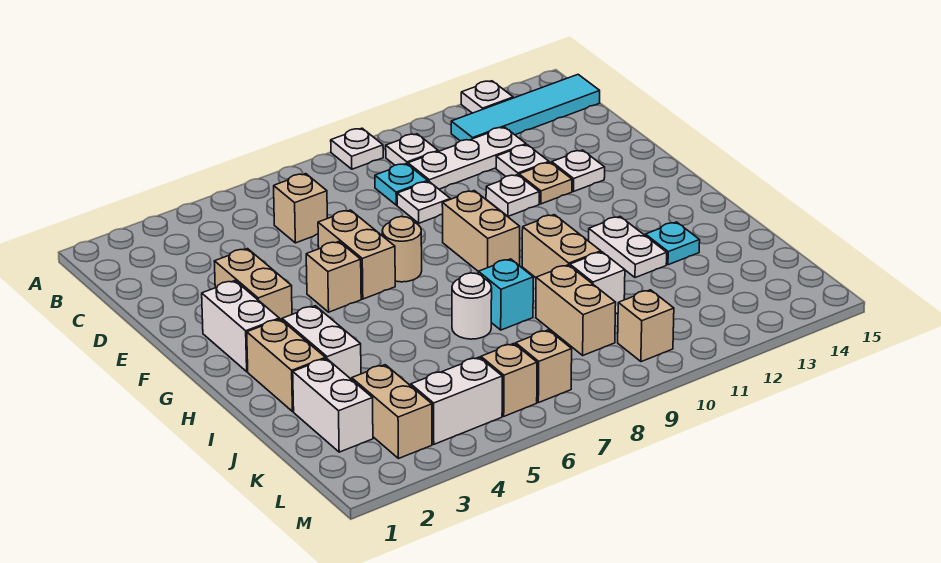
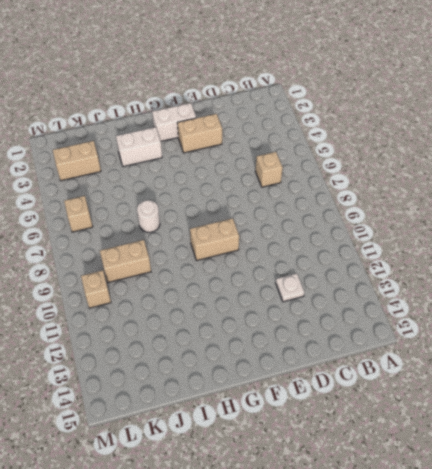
none -> white 1x1 plate [331,128,383,169]
none -> white 1x1 plate [461,81,513,113]
none -> white 1x1 plate [386,134,438,165]
none -> cyan 1x4 tile [451,75,600,141]

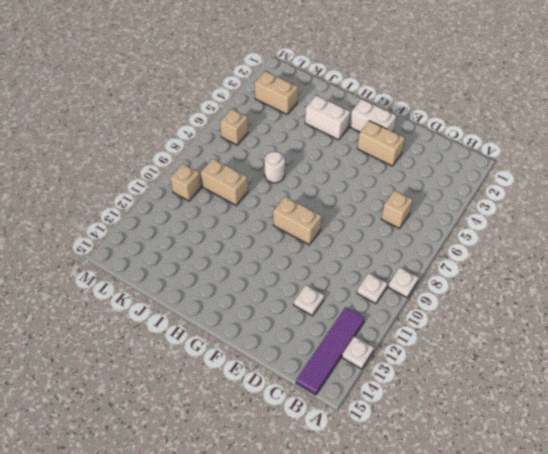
purple 1x4 tile [296,307,365,395] -> cyan 1x4 tile [451,75,600,141]
none -> cyan 1x1 plate [375,164,428,205]
none -> white 1x3 plate [408,127,526,189]
none -> white 1x1 plate [397,181,450,223]
none -> tan 1x2 brick [318,210,395,299]

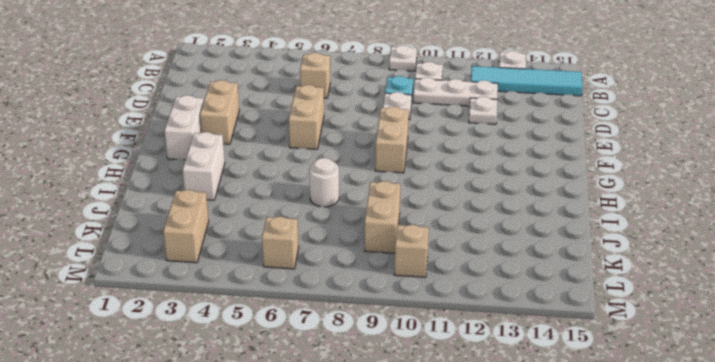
none -> white 1x1 plate [486,175,539,216]
none -> tan 1x1 plate [519,162,572,204]
none -> white 1x1 plate [552,150,605,191]
none -> tan 1x1 brick [306,242,361,312]

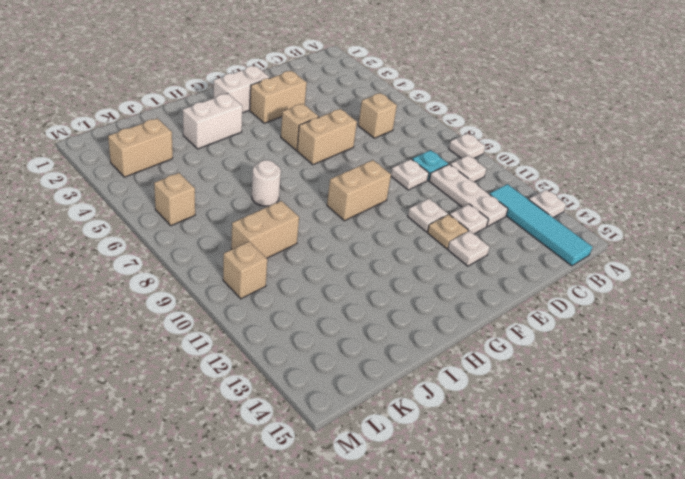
none -> tan 1x1 round brick [382,217,422,282]
none -> tan 1x2 brick [247,319,325,411]
none -> tan 1x2 brick [522,215,601,278]
none -> white 1x2 plate [589,217,667,278]

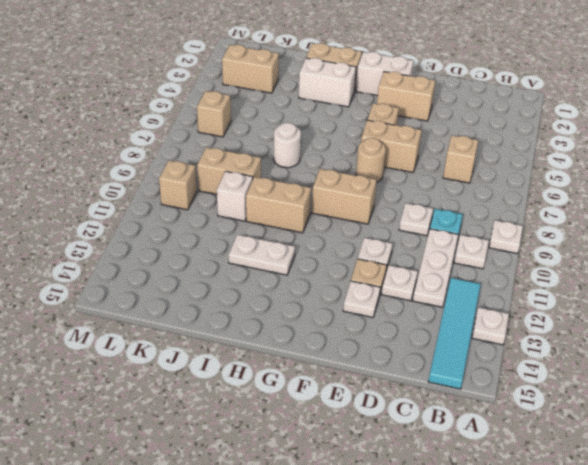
none -> cyan 1x1 brick [478,259,533,330]
none -> cyan 1x1 plate [645,222,700,265]
none -> white 1x2 brick [293,359,373,452]
none -> white 1x2 brick [411,357,502,444]

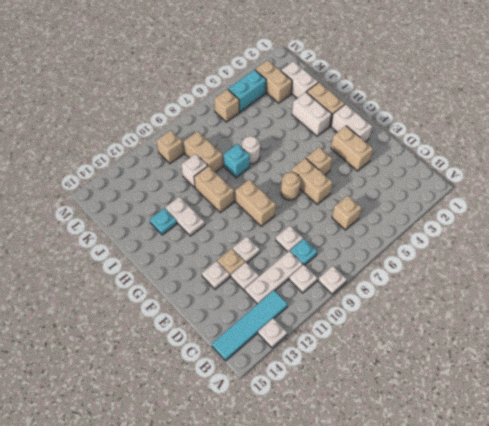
cyan 1x2 brick [228,70,266,112] -> white 1x2 brick [411,357,502,444]
none -> tan 1x1 brick [516,330,572,403]

